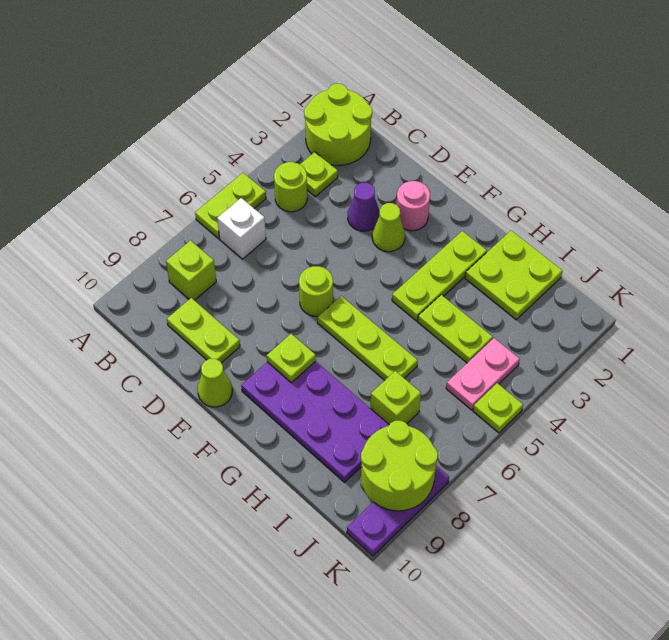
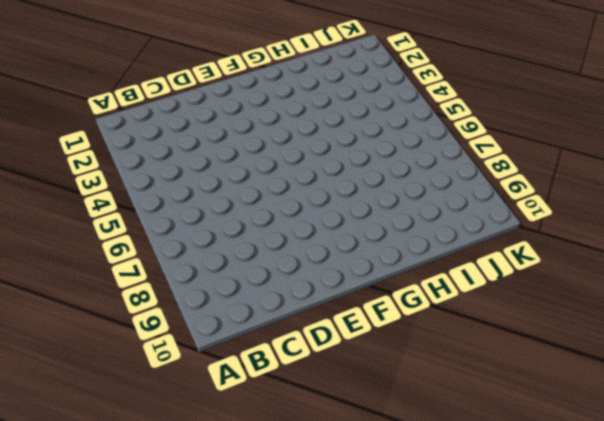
none -> lime 2x2 round brick [304,84,372,165]
none -> lime 1x2 plate [195,173,266,239]
none -> lime 1x1 plate [300,152,338,197]

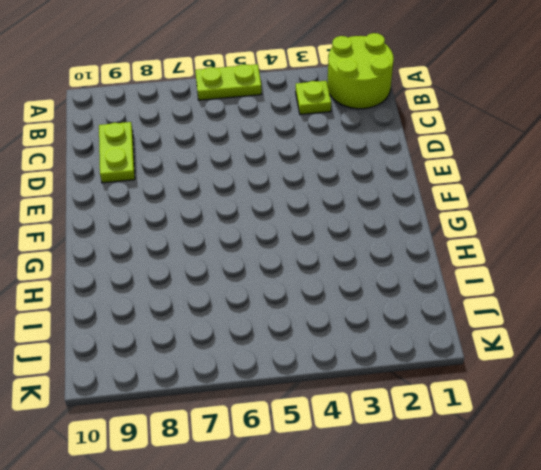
none -> lime 1x1 round brick [274,162,307,212]
none -> white 1x1 brick [217,198,266,259]
none -> lime 1x1 brick [166,240,216,300]

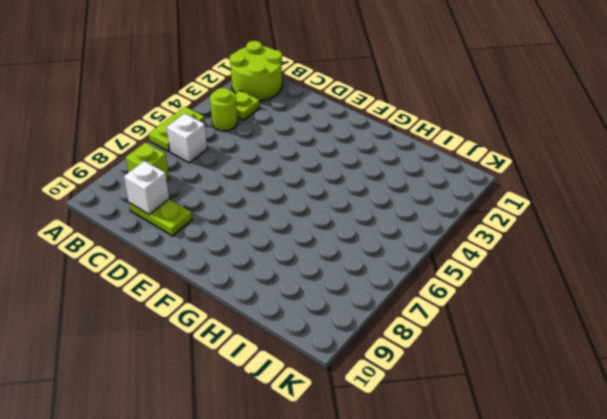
white 1x1 brick [124,161,169,214] -> none
none -> purple 1x1 cone [348,183,380,231]
none -> pink 1x1 round brick [396,181,430,231]
none -> lime 1x1 cone [372,203,405,252]

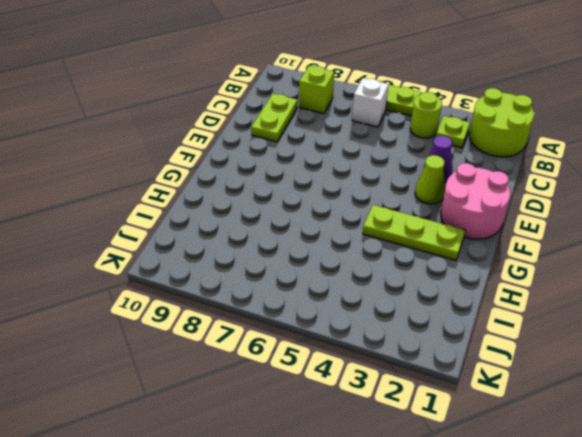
pink 2x2 round brick [441,163,510,239] -> pink 1x1 round brick [396,181,430,231]
none -> lime 1x1 round brick [299,266,333,316]
none -> lime 1x1 cone [198,359,232,407]
none -> lime 1x3 plate [318,296,418,380]

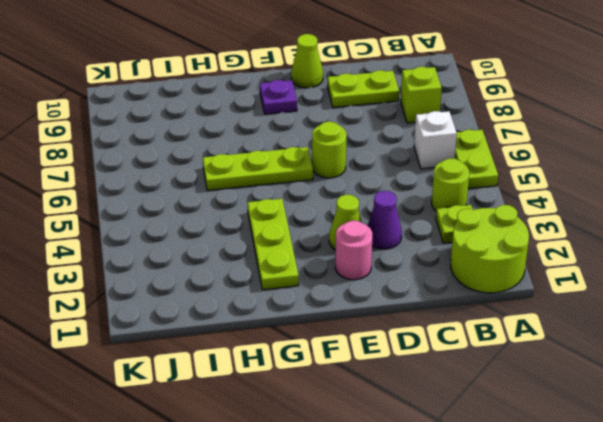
purple 1x1 plate [260,80,297,114] -> purple 2x4 plate [241,361,389,482]
none -> lime 2x2 plate [465,230,563,320]
none -> lime 1x2 plate [418,295,493,363]
none -> lime 1x1 brick [370,371,421,424]

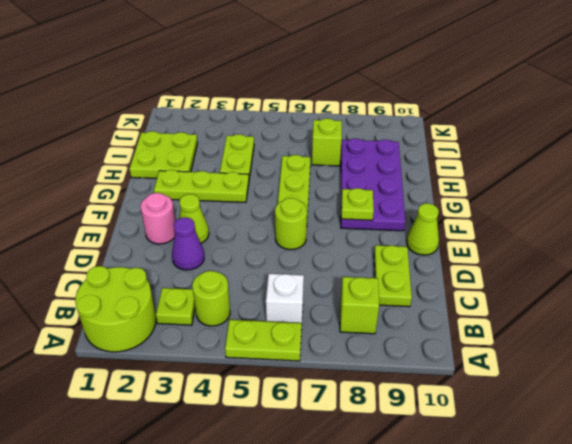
none -> pink 1x2 plate [446,338,520,410]
none -> lime 1x1 plate [473,383,523,433]
none -> purple 1x3 plate [347,466,449,556]

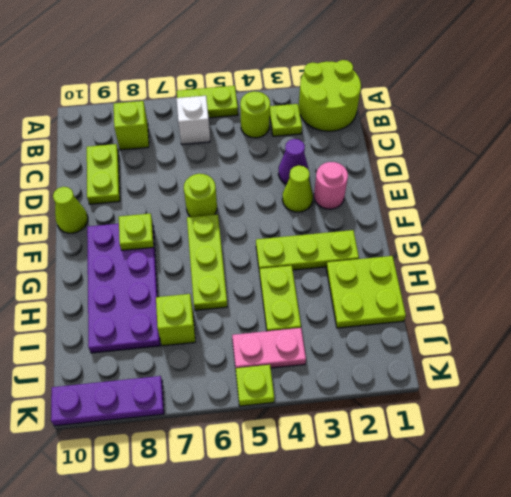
none -> lime 2x2 round brick [361,421,438,511]

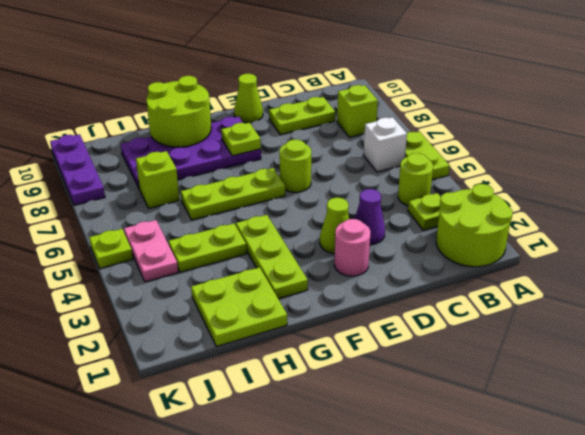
lime 2x2 round brick [146,76,211,147] -> lime 2x2 round brick moved to [361,421,438,511]

